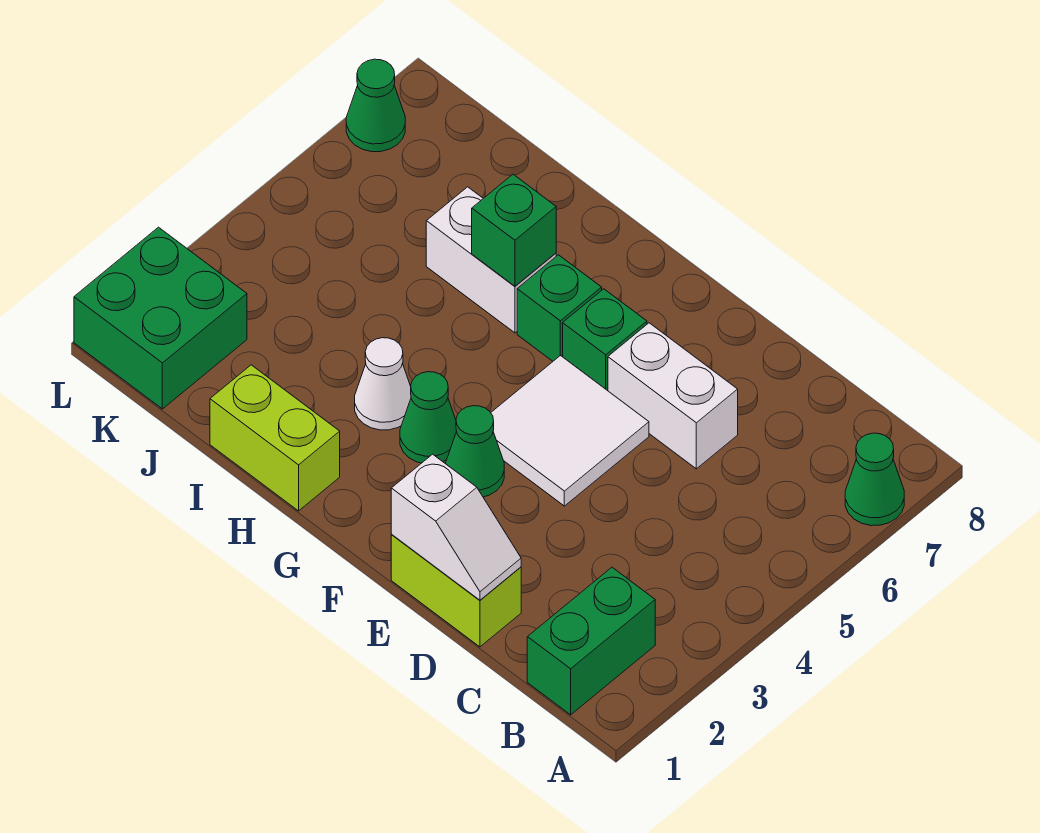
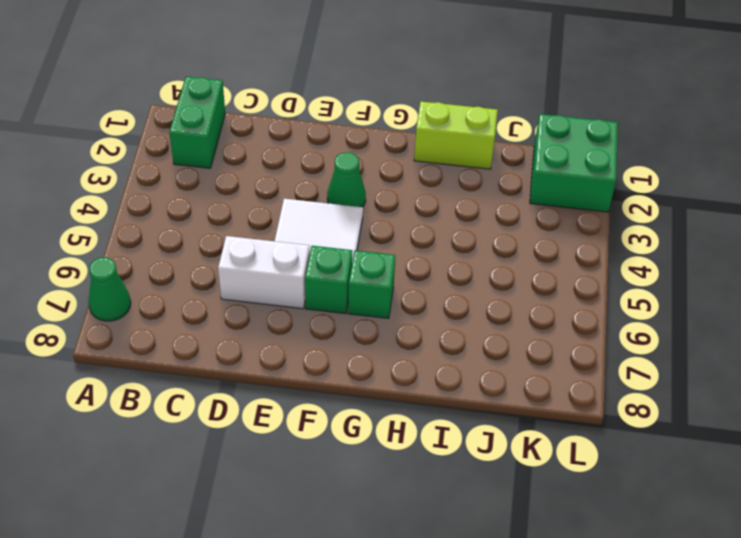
none -> lime 1x2 brick [391,535,521,647]
none -> green 1x1 cone [400,372,457,463]
none -> white 1x1 cone [355,338,411,430]

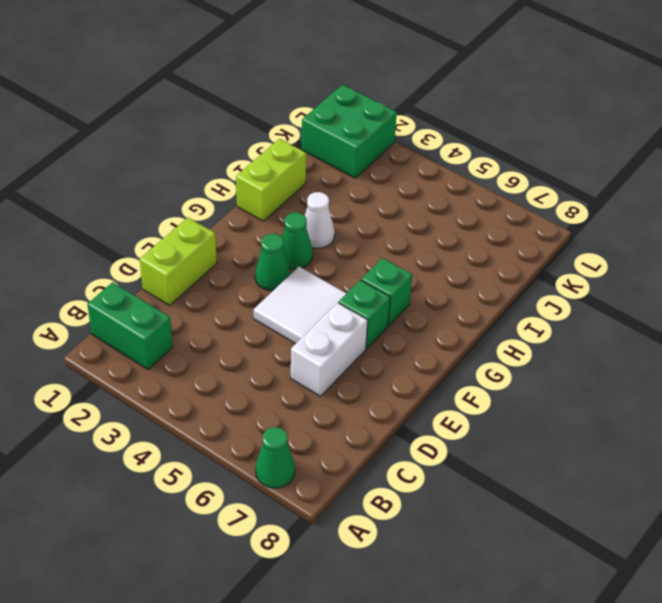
none -> white 1x2 brick [426,187,556,333]
none -> green 1x1 cone [346,59,405,152]
none -> white 1x2 slope [391,454,521,600]

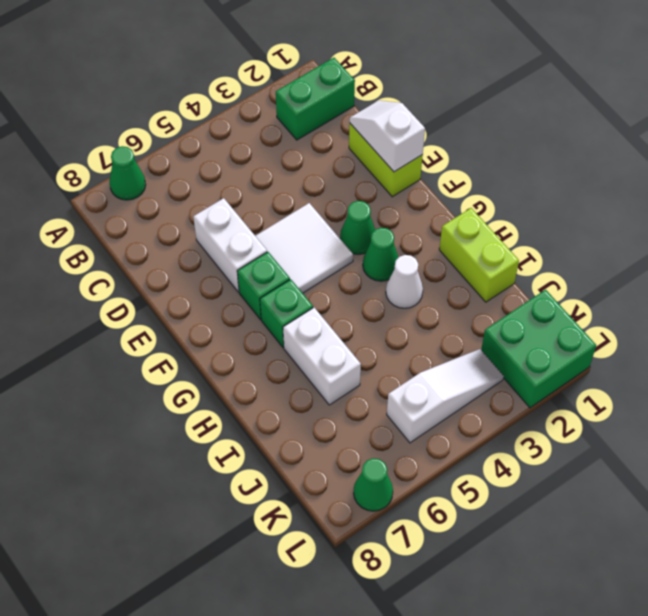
white 1x3 slope [387,349,504,443] -> none
none -> green 1x1 brick [472,174,556,286]

